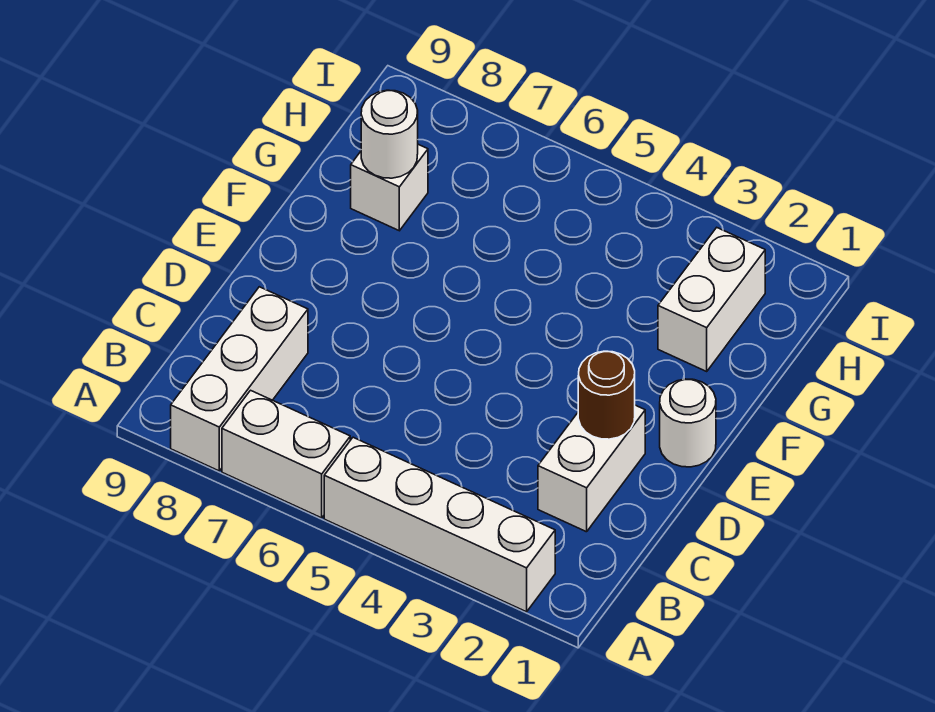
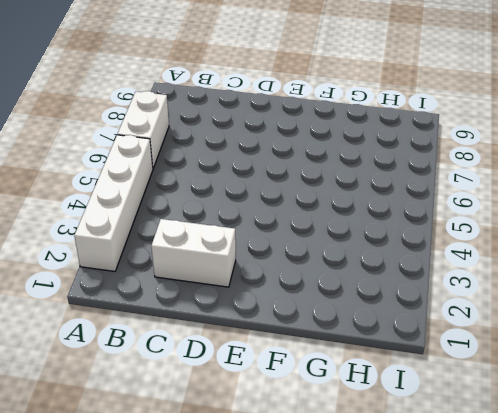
none -> white 1x3 brick [171,287,308,471]
none -> white 1x1 round brick [660,379,716,467]

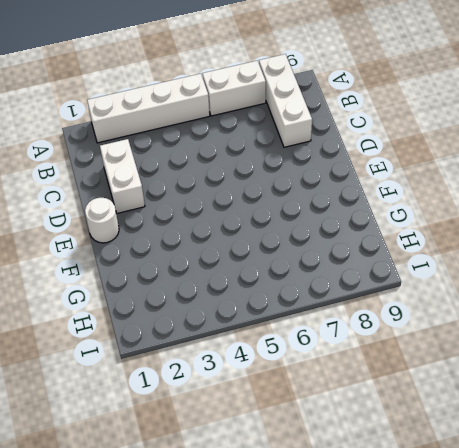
none -> white 1x2 brick [658,228,765,371]
none -> white 1x1 brick [351,144,428,231]

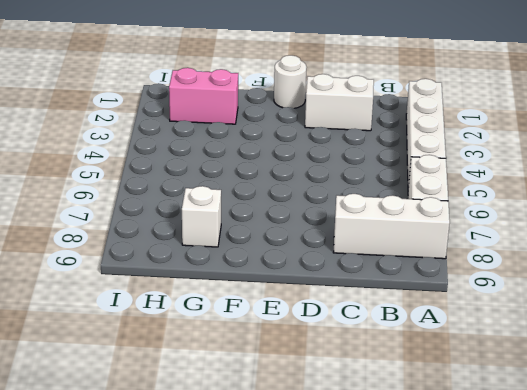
pink 1x2 brick [169,68,238,124] -> white 1x2 brick [658,228,765,371]
none -> brown 1x1 round brick [578,351,635,439]
none -> white 1x1 round brick [361,90,418,178]

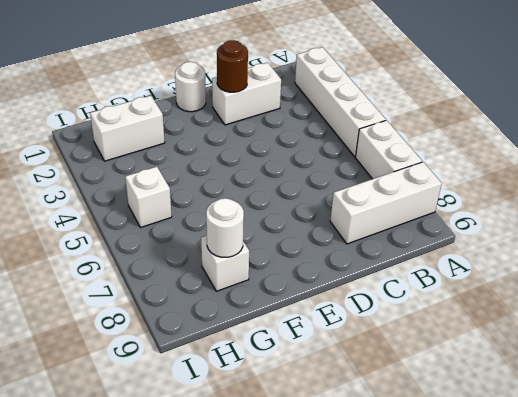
white 1x1 brick [125,167,172,228] -> none

